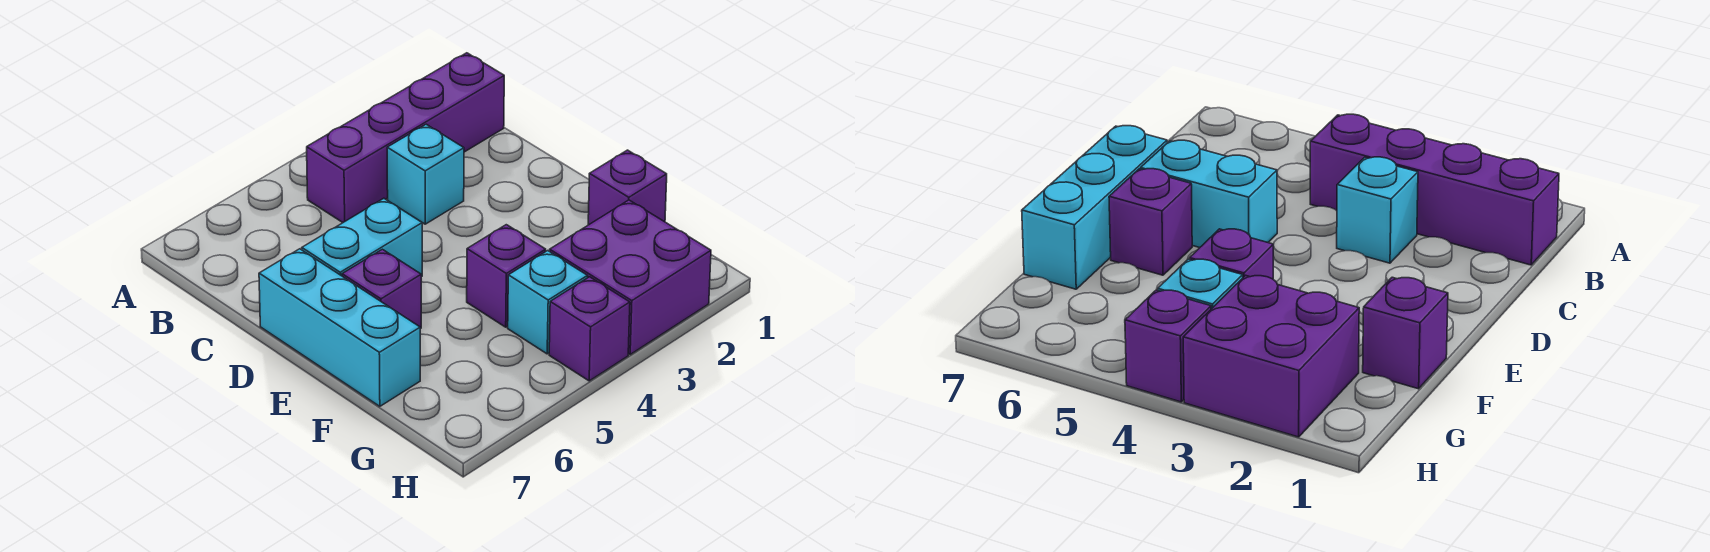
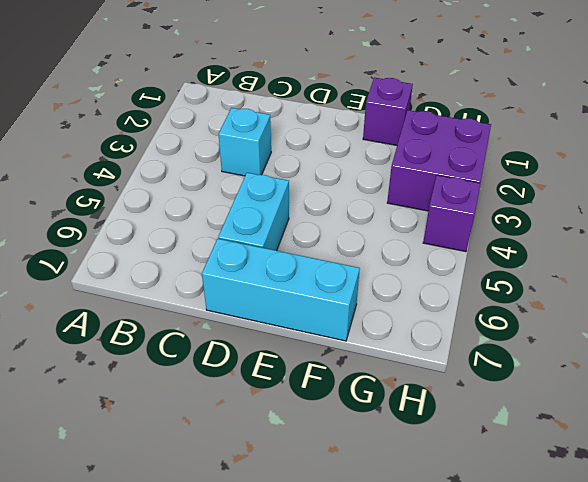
none -> purple 1x4 brick [307,53,504,222]
none -> purple 1x1 brick [342,249,421,329]

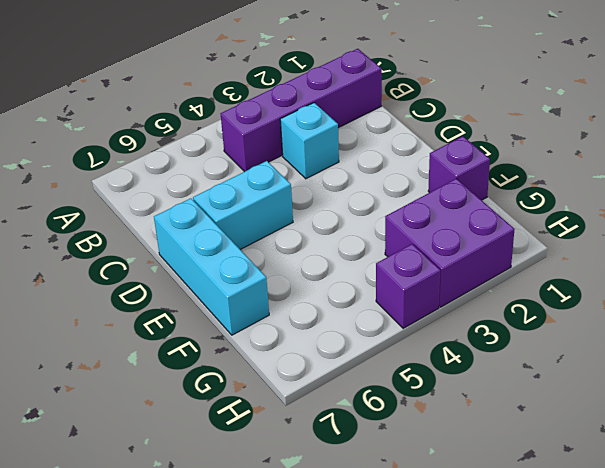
none -> purple 1x1 brick [342,249,421,329]
none -> purple 1x1 brick [467,225,546,327]

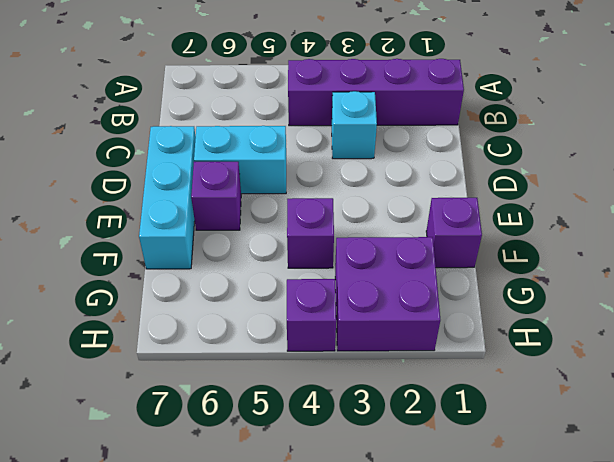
none -> cyan 1x1 brick [508,251,588,354]

